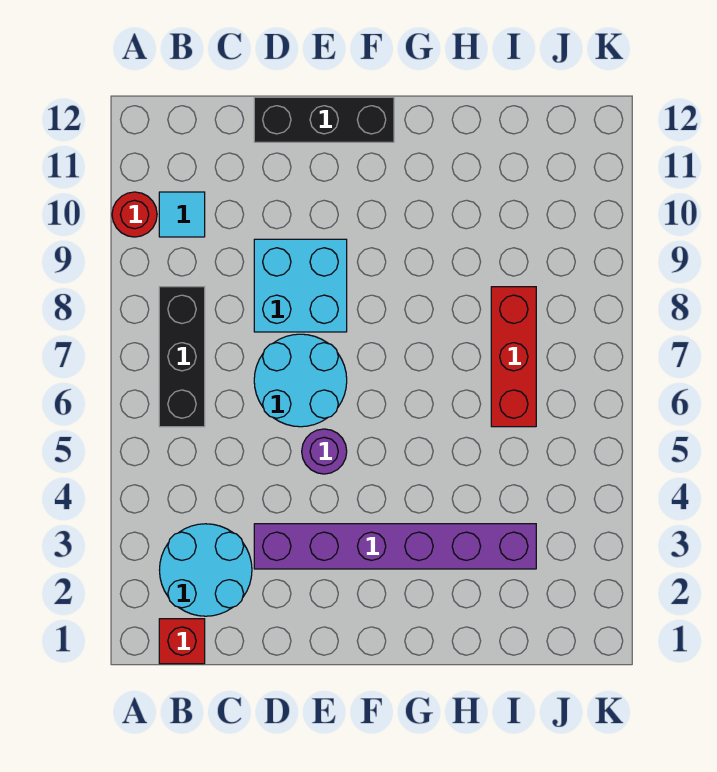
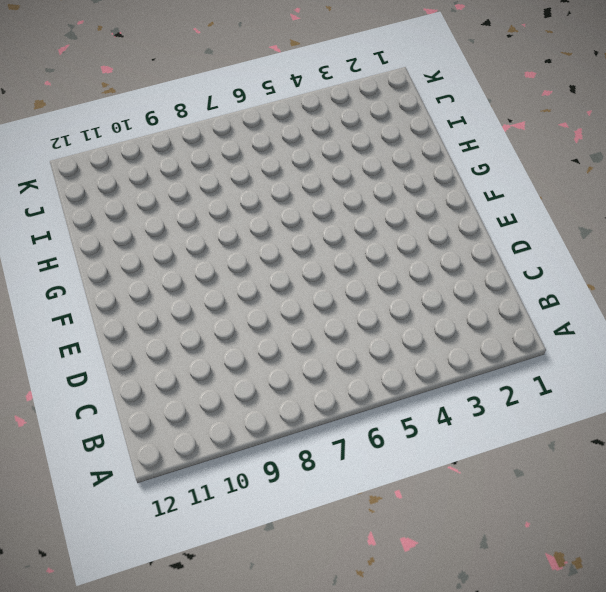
none -> red 1x1 round brick [112,192,157,237]
none -> red 1x1 brick [159,619,205,664]

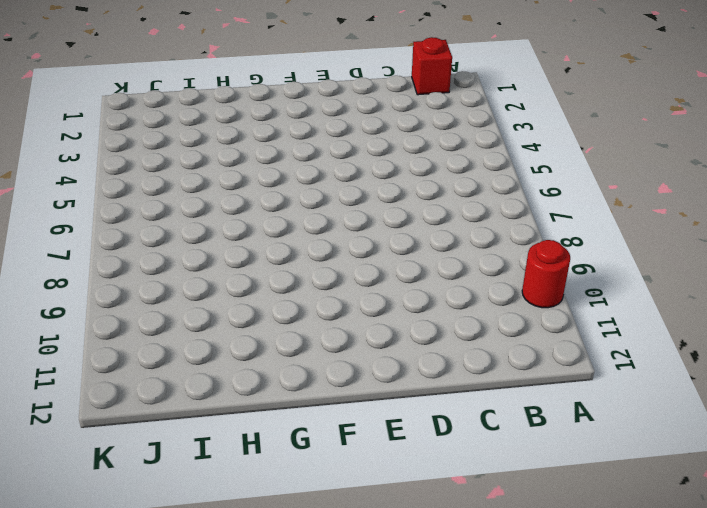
none -> cyan 2x2 round brick [160,524,252,616]
none -> black 1x3 brick [159,287,205,427]

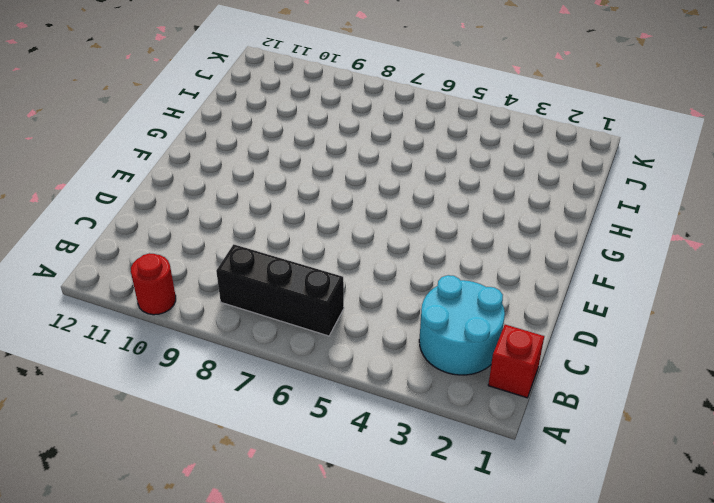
none -> cyan 1x1 tile [159,192,205,237]
none -> purple 1x6 brick [254,524,536,569]

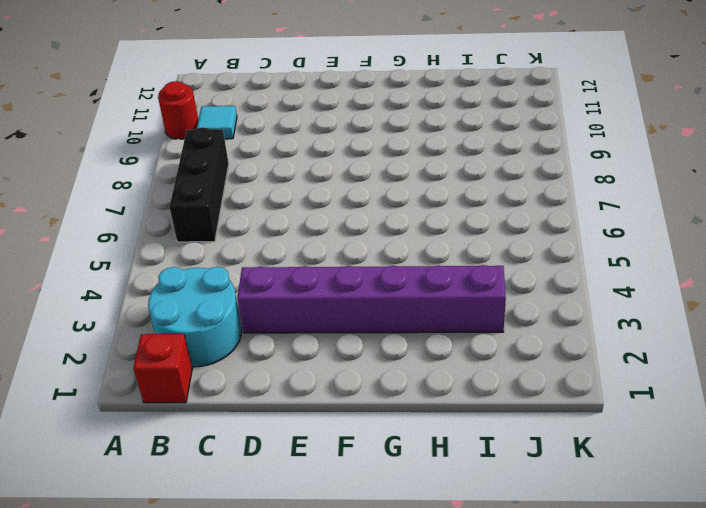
none -> cyan 2x2 round brick [254,334,347,427]
none -> cyan 2x2 brick [254,239,347,332]

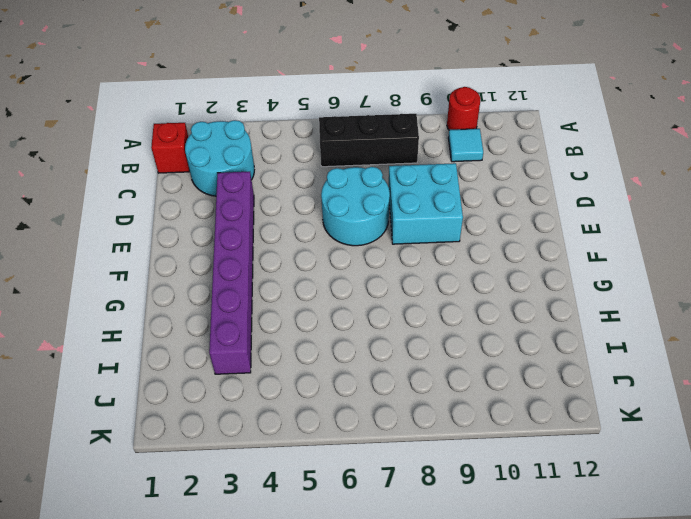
none -> black 1x3 brick [254,97,394,142]
none -> purple 1x1 round brick [302,429,347,474]

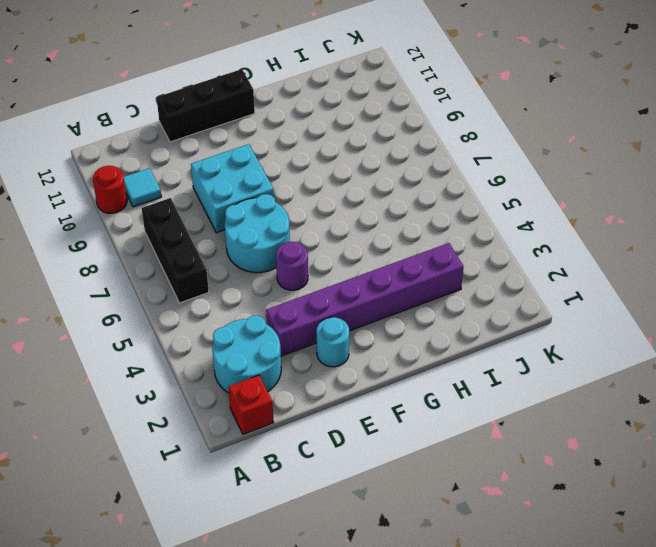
cyan 1x1 round brick [317,317,349,367] -> none
none -> red 1x3 brick [491,287,536,427]

